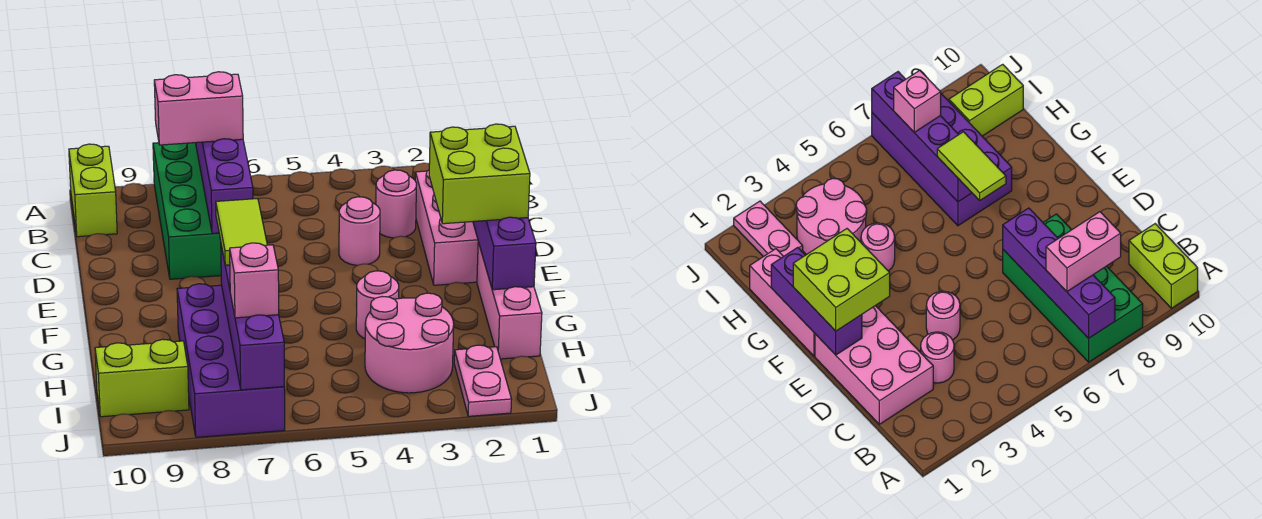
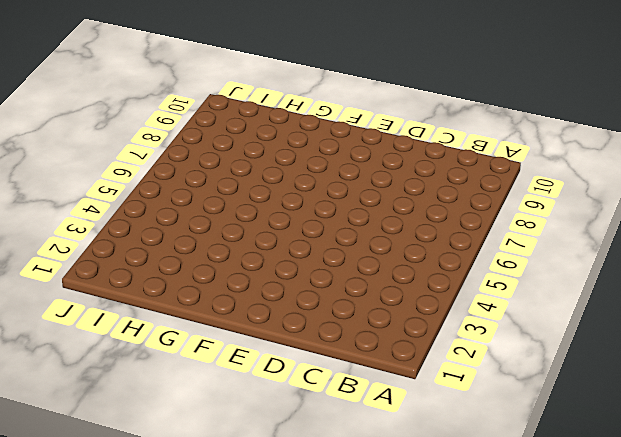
none -> green 2x4 brick [153,143,221,279]
none -> lime 1x2 brick [69,144,117,237]
none -> pink 2x3 brick [415,170,478,285]

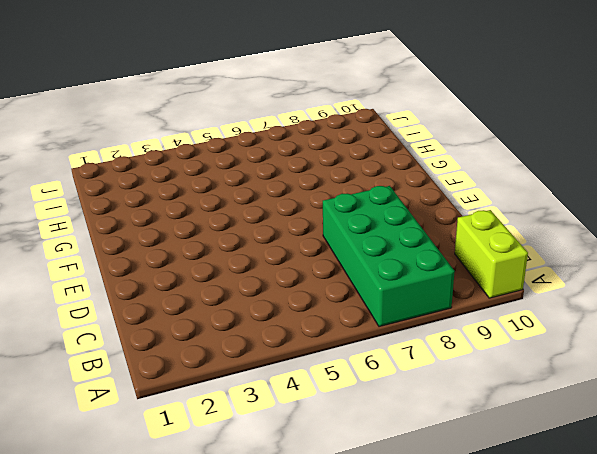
none -> pink 2x3 brick [415,170,478,285]
none -> pink 1x1 round brick [376,170,417,238]
none -> pink 1x1 round brick [339,197,380,265]

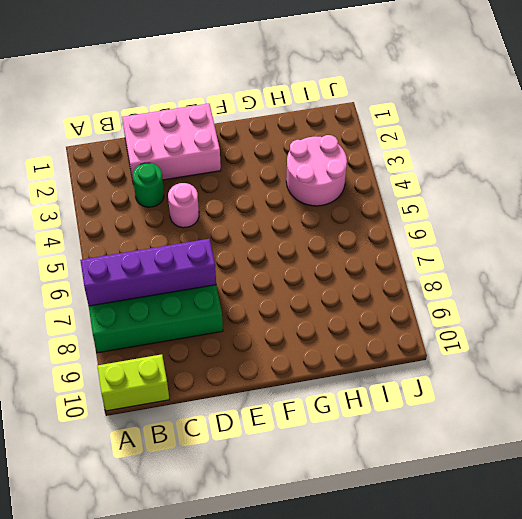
green 1x1 round brick [133,163,164,207] -> pink 1x1 round brick [376,170,417,238]
none -> pink 1x3 brick [477,242,542,359]
none -> pink 1x1 round brick [356,271,399,339]
none -> purple 2x4 brick [177,284,285,437]

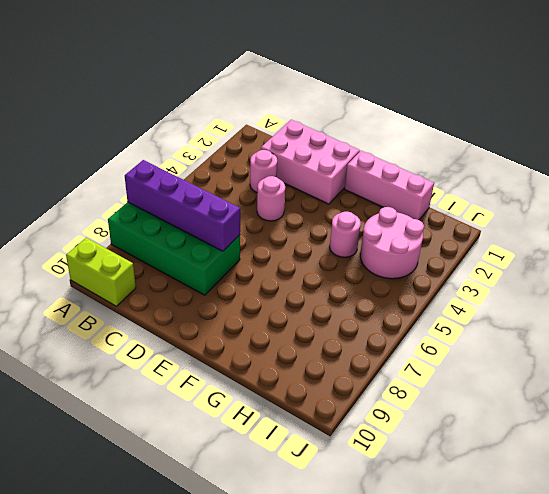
none -> purple 2x4 brick [177,284,285,437]
none -> pink 1x2 plate [454,345,512,416]
none -> lime 1x2 brick [95,339,189,417]

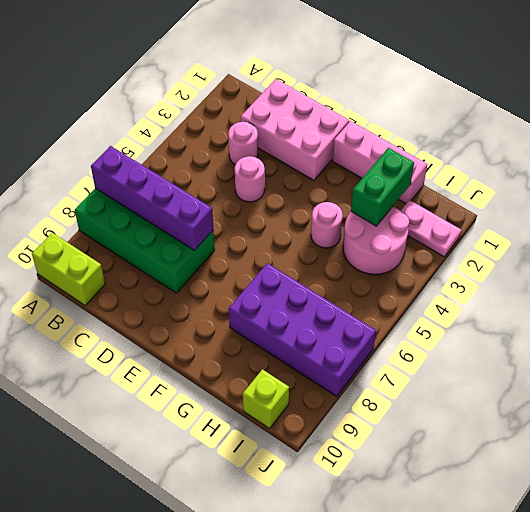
green 1x2 brick [351,148,414,226] -> none
lime 1x1 brick [243,369,289,428] -> lime 1x2 brick [95,339,189,417]
none -> purple 1x3 brick [473,217,536,290]
none -> purple 1x4 brick [221,246,284,390]
none -> pink 1x2 brick [154,72,243,145]

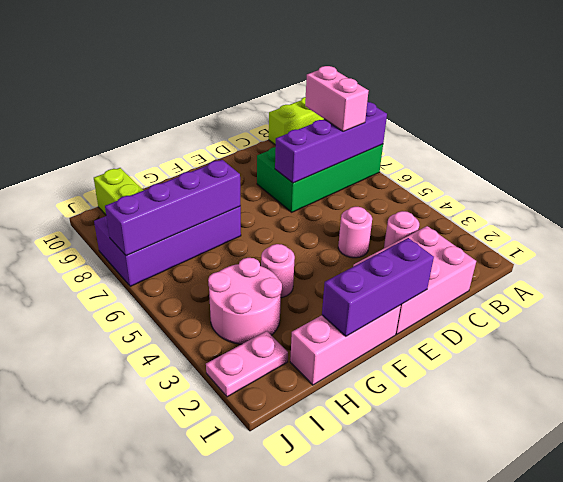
none -> lime 2x2 brick [429,124,530,224]
none -> lime 1x2 tile [216,199,267,265]
none -> pink 1x1 brick [230,243,279,318]

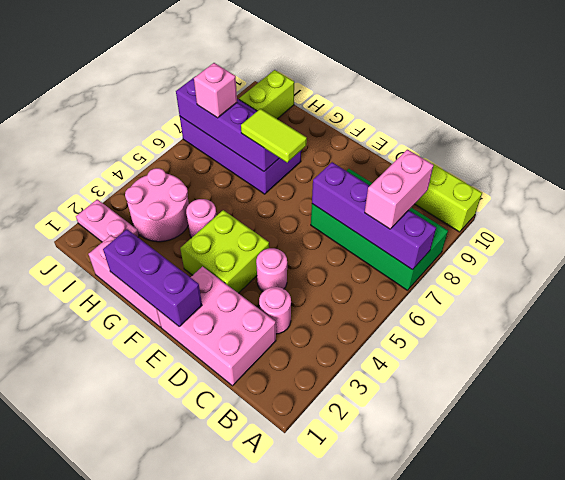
lime 2x2 brick [180,210,269,293] -> lime 2x2 brick moved to [429,124,530,224]

